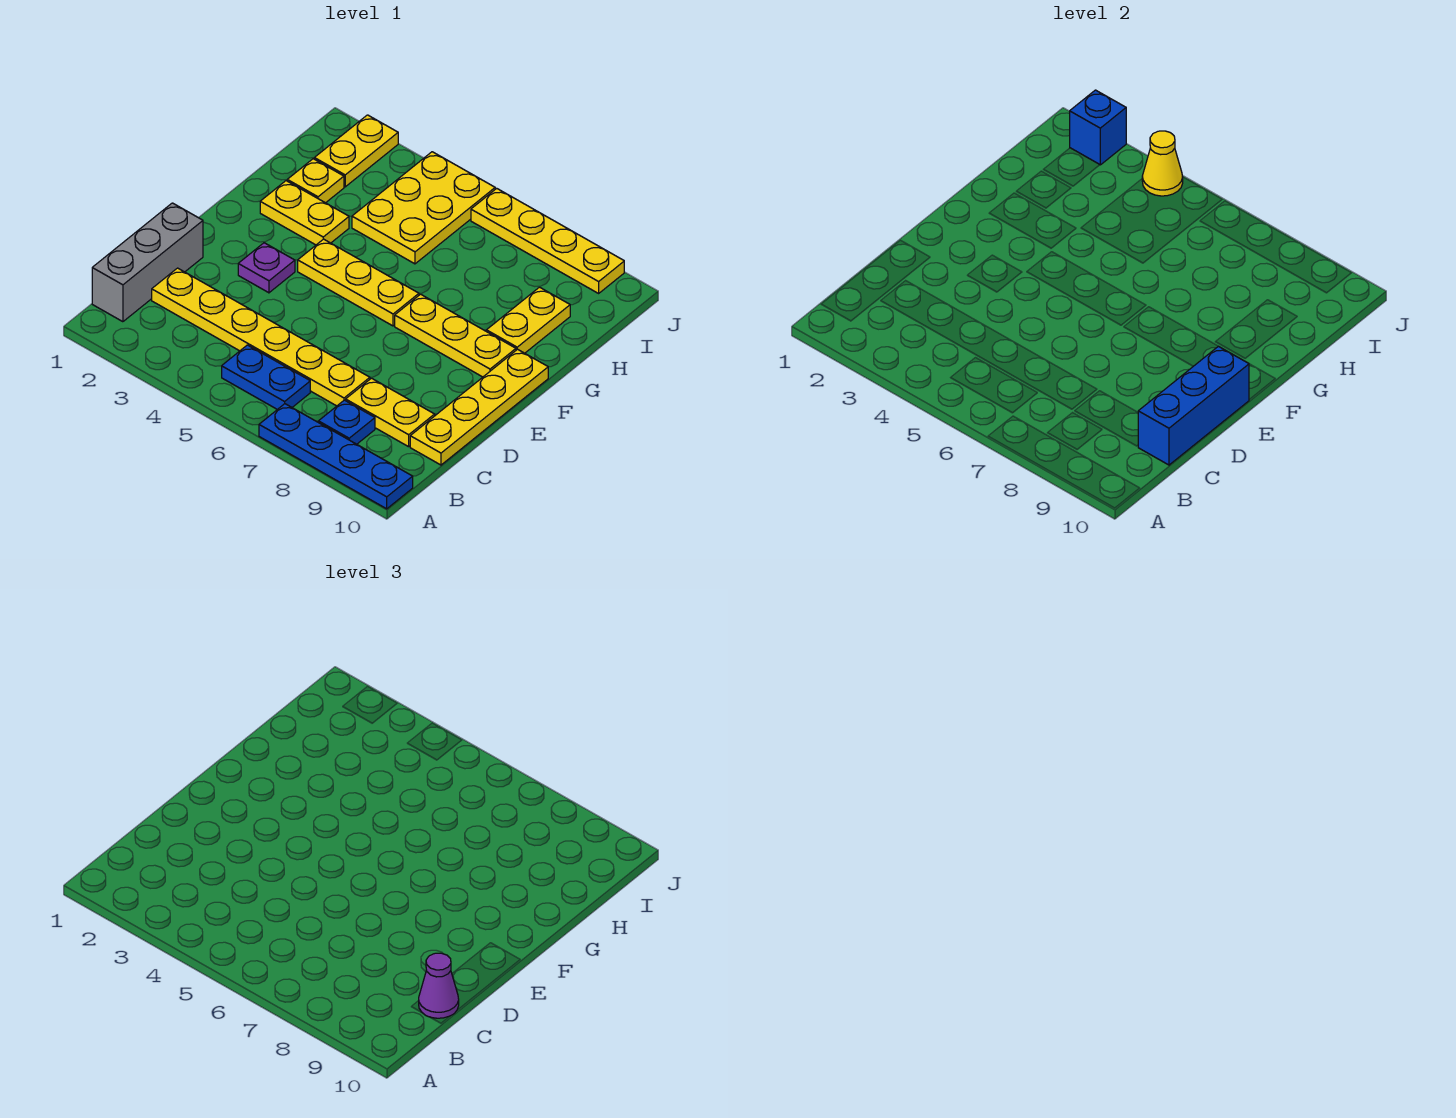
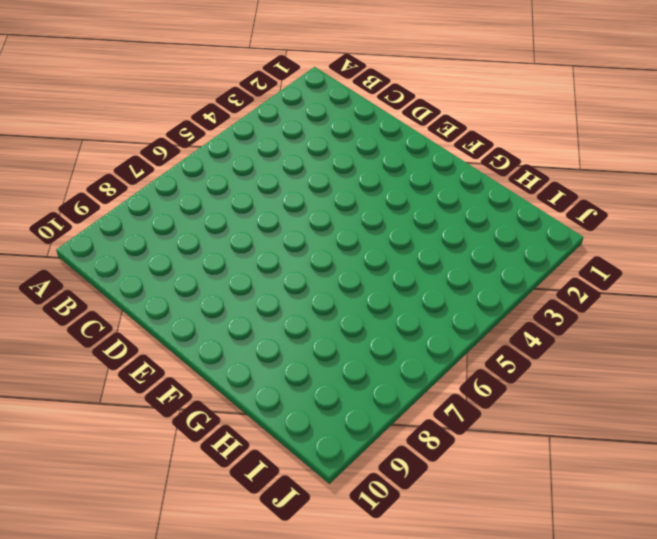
none -> blue 1x4 plate [259,404,413,509]
none -> grey 1x3 brick [92,203,203,322]
none -> blue 1x2 plate [222,345,310,410]

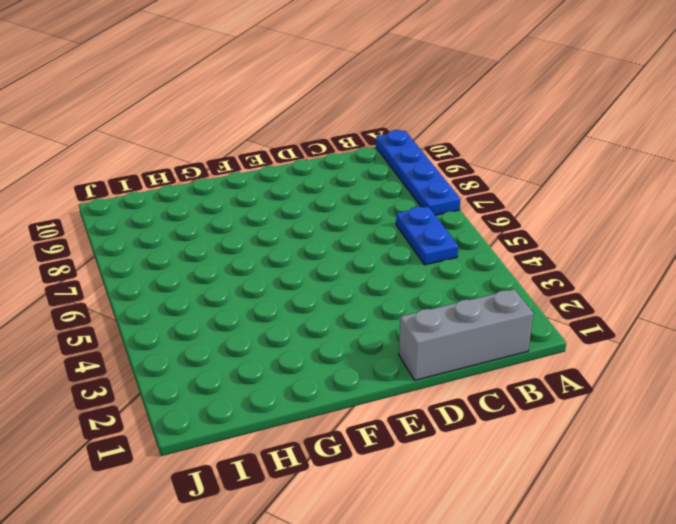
none -> blue 1x1 plate [318,400,375,444]
none -> yellow 1x6 plate [152,268,370,406]
none -> yellow 1x2 plate [346,378,435,447]

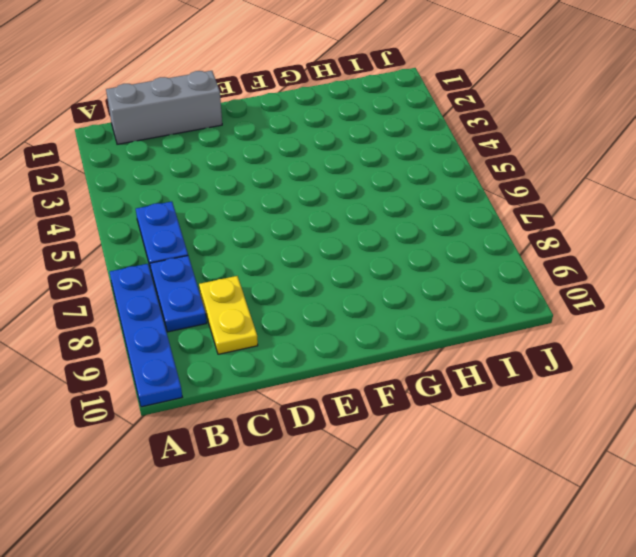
blue 1x2 plate [150,256,207,332] -> blue 1x1 plate [318,400,375,444]
none -> yellow 1x6 plate [152,268,370,406]
none -> yellow 1x4 plate [410,349,548,465]
none -> purple 1x1 plate [238,243,295,293]

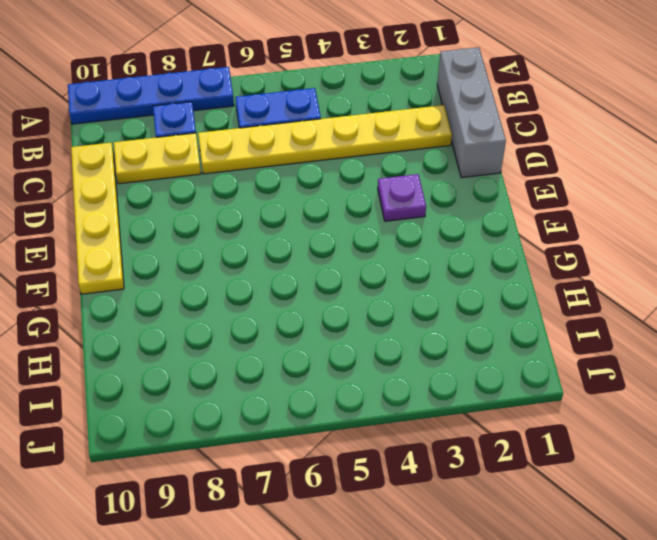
none -> yellow 1x3 plate [298,239,419,326]
none -> yellow 1x3 plate [395,294,516,377]
none -> yellow 1x2 plate [260,181,349,245]

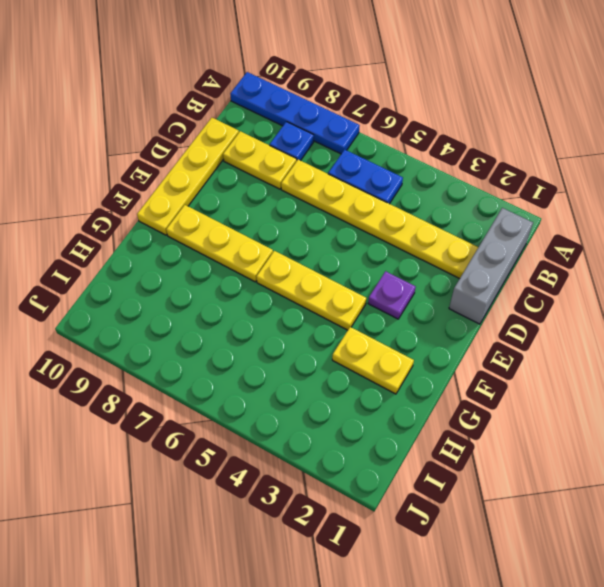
none -> yellow 1x2 plate [486,287,570,353]
none -> yellow 1x1 plate [287,159,344,203]
none -> yellow 2x3 plate [352,152,495,264]

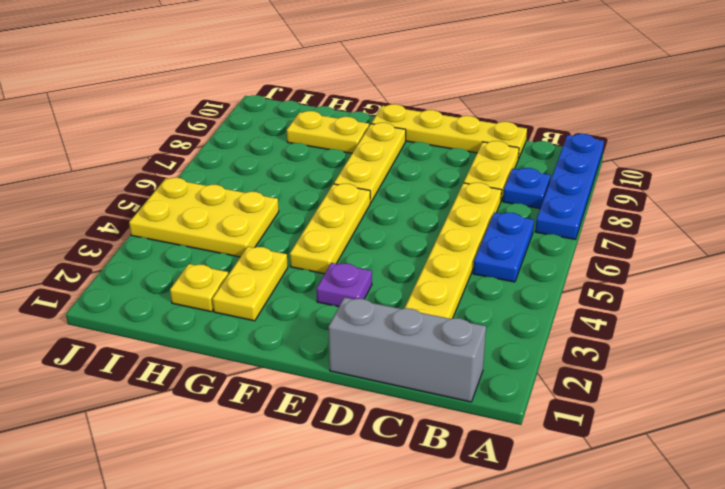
none -> yellow 1x2 plate [314,115,398,187]
none -> yellow 1x4 plate [471,188,624,293]
none -> blue 1x3 brick [1138,346,1249,465]

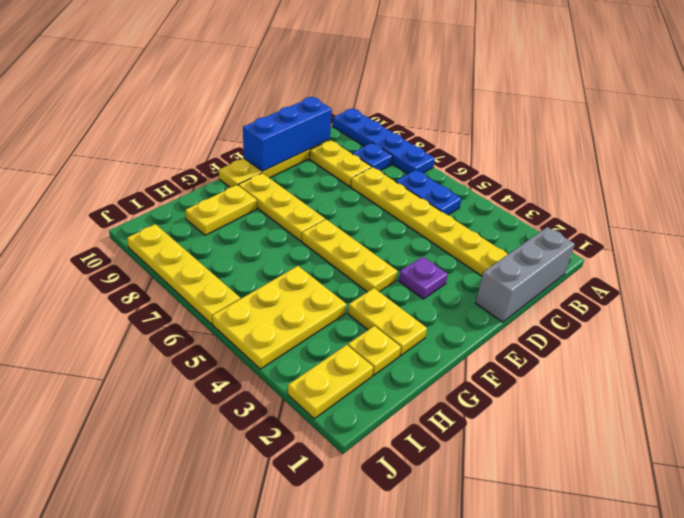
none -> blue 1x1 brick [1070,90,1126,165]
none -> yellow 1x1 cone [1142,131,1183,196]
none -> purple 1x1 cone [419,953,459,1018]

